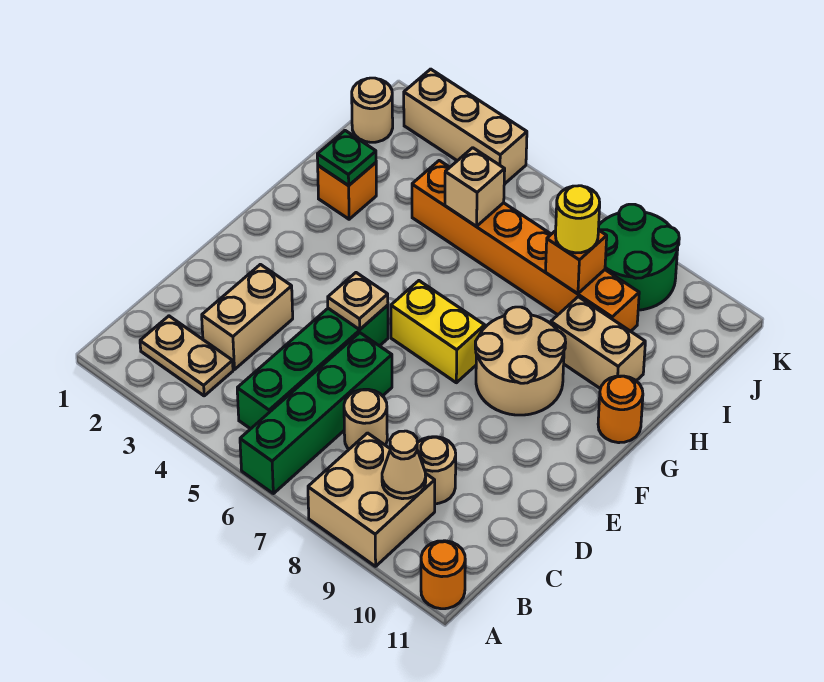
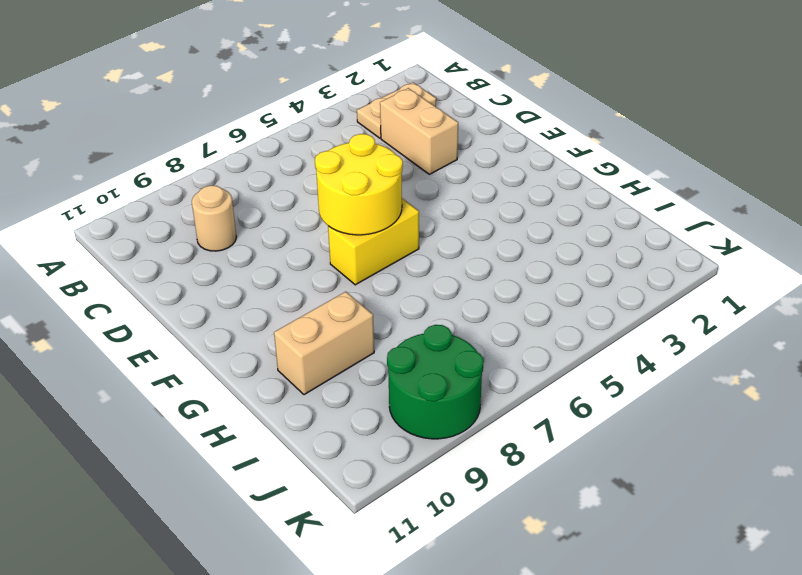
yellow 2x2 round brick [315,134,403,235] -> none
none -> green 1x4 brick [240,333,392,494]
none -> tan 2x2 brick [308,433,435,566]
none -> orange 1x1 round brick [421,541,465,609]

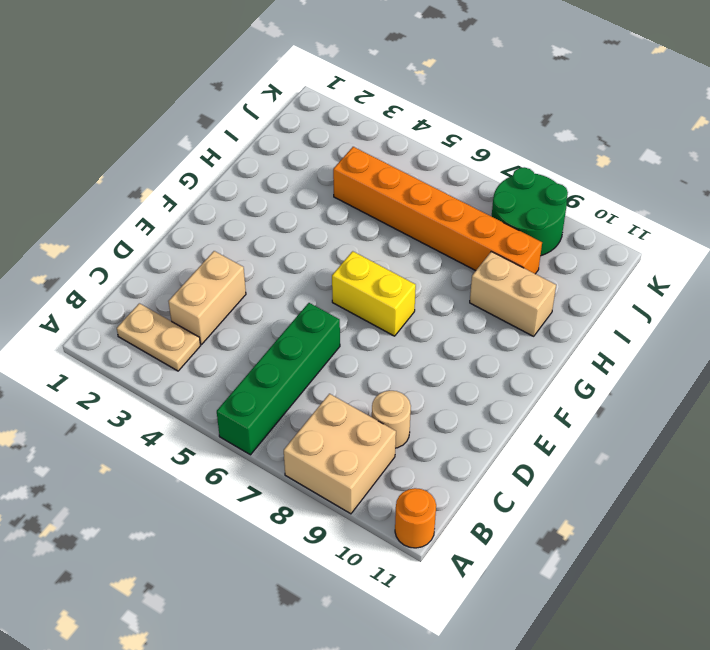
none -> green 1x4 brick [237,305,388,429]
none -> tan 1x1 round brick [344,389,387,449]
none -> tan 2x2 round brick [475,307,566,415]

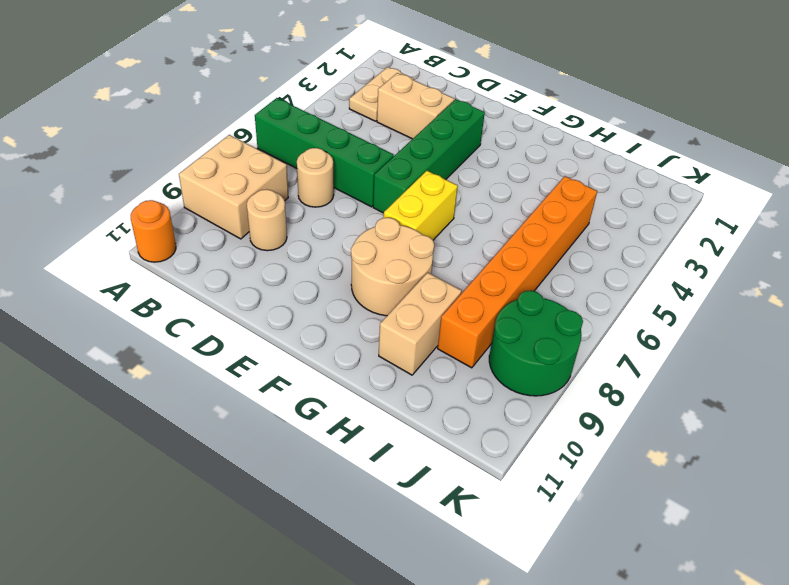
green 1x4 brick [373,99,485,213] -> green 1x4 brick turned to [237,305,388,429]
none -> orange 1x1 round brick [598,376,643,443]
none -> orange 1x1 brick [318,163,376,219]
none -> tan 1x1 round brick [352,78,393,142]

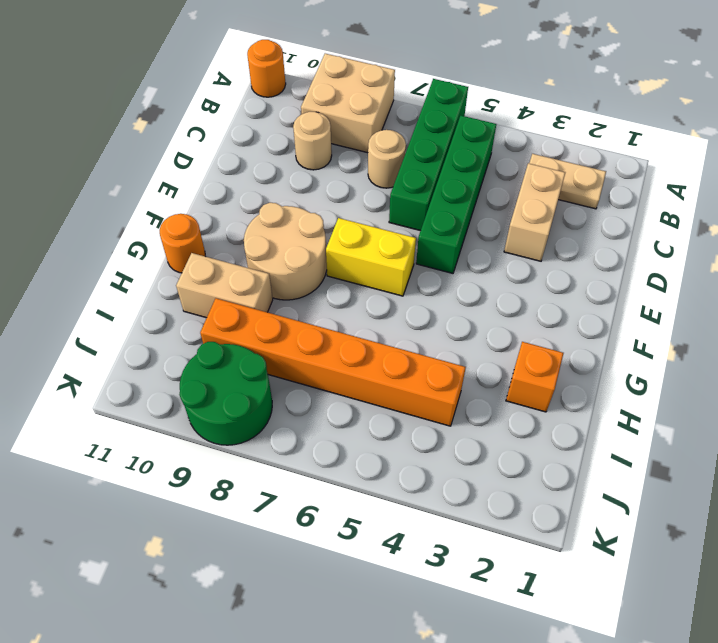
none -> tan 1x1 round brick [352,78,393,142]
none -> tan 1x3 brick [404,69,527,184]
none -> tan 1x1 cone [382,431,426,499]

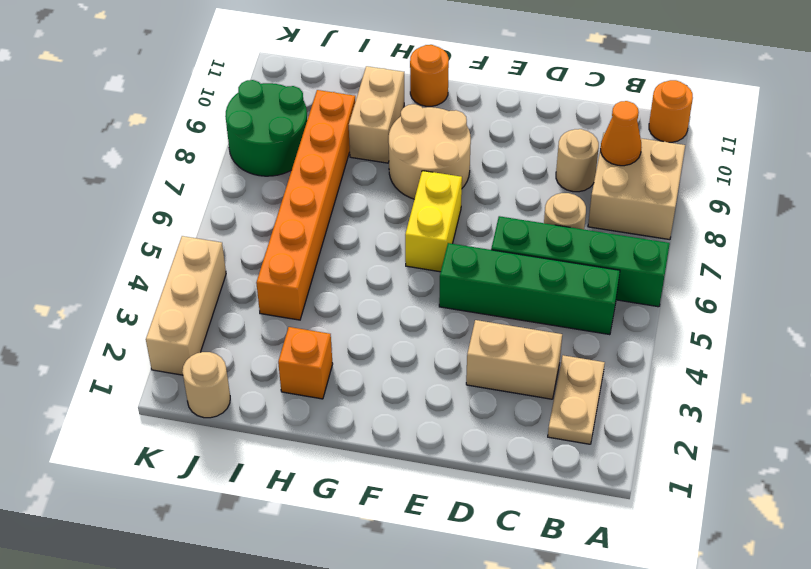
orange 1x1 cone [601,101,642,166] -> tan 1x1 cone [382,431,426,499]
none -> tan 1x1 plate [328,273,388,329]
none -> green 1x1 plate [317,131,376,186]
none -> tan 1x1 brick [445,148,505,226]

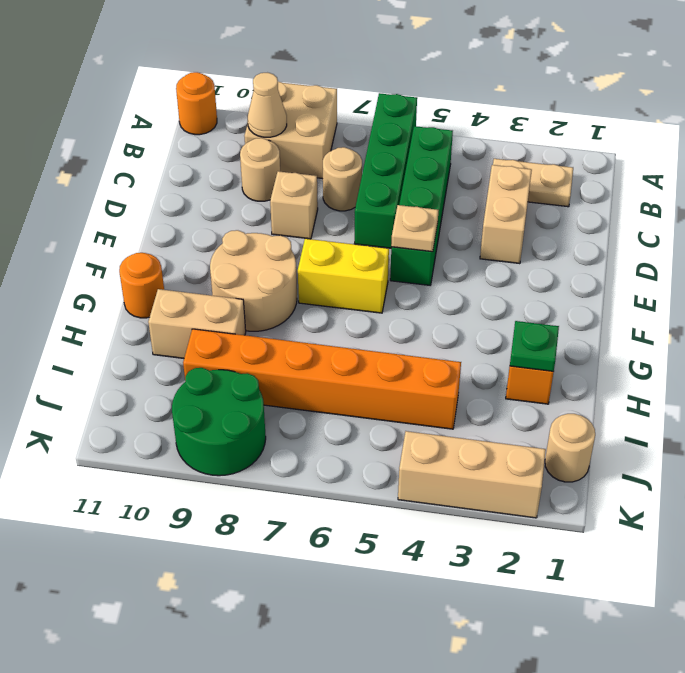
tan 1x1 brick [270,171,318,239] -> tan 1x1 brick moved to [445,148,505,226]
none -> orange 1x1 brick [546,230,607,294]
none -> yellow 1x1 round brick [556,186,600,253]

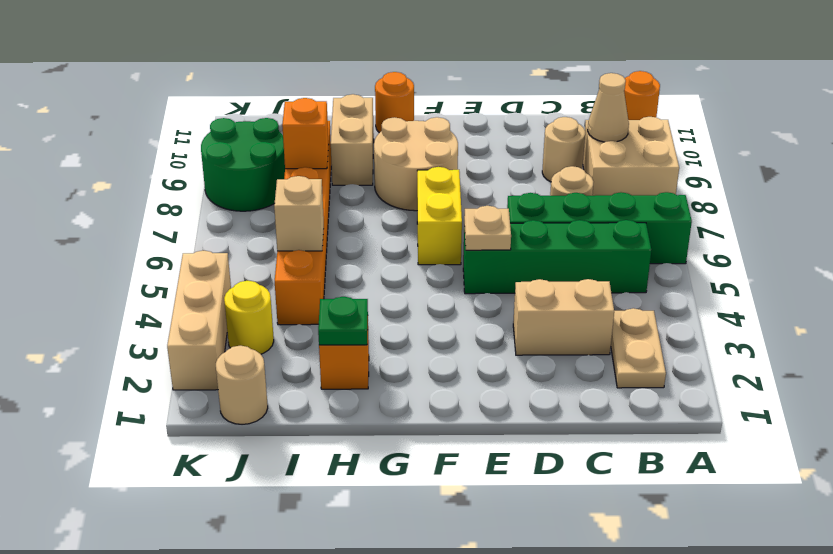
yellow 1x1 round brick [224,281,274,354] -> yellow 1x1 round brick moved to [556,186,600,253]

